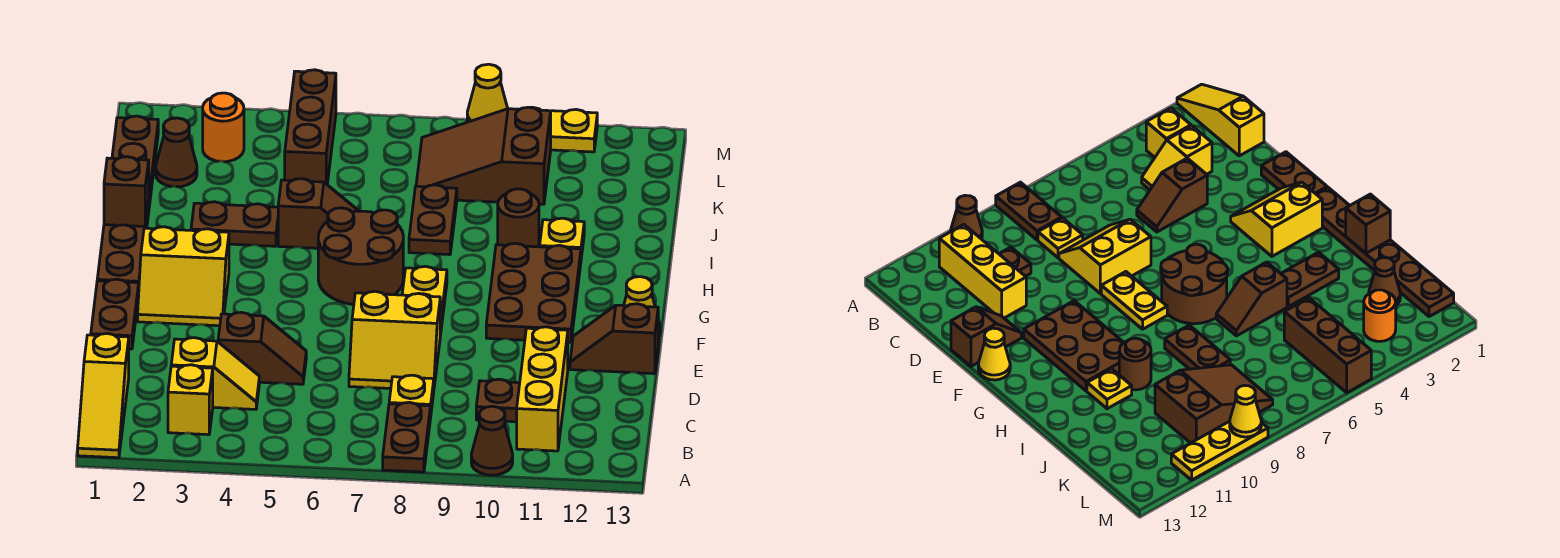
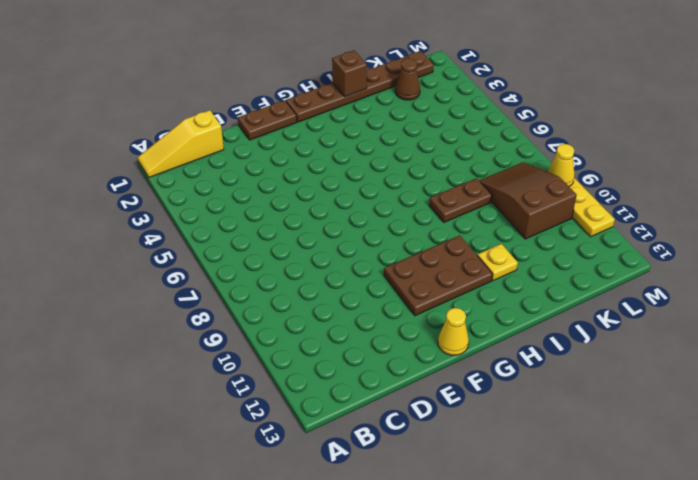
none -> brown 1x2 plate [383,402,431,472]
none -> brown 1x1 cone [471,406,513,475]
none -> yellow 1x1 brick [168,365,213,435]
none -> yellow 1x3 brick [517,327,568,451]

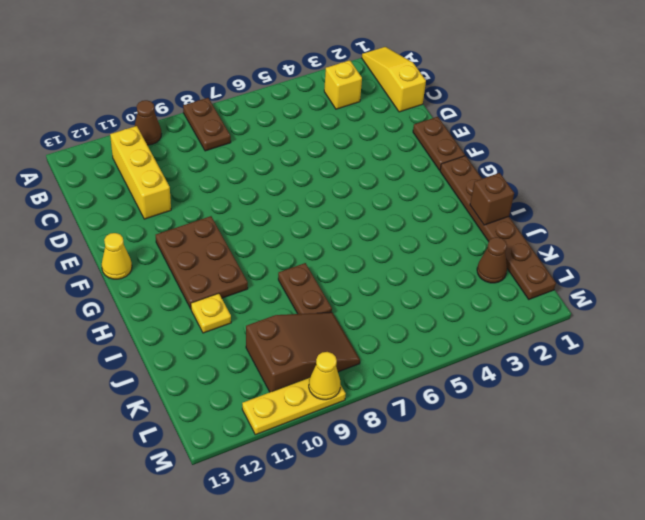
none -> yellow 1x2 slope [171,338,259,409]
none -> yellow 1x1 plate [389,375,434,411]
none -> brown 1x1 plate [476,379,520,422]
none -> brown 1x2 slope [218,312,306,384]

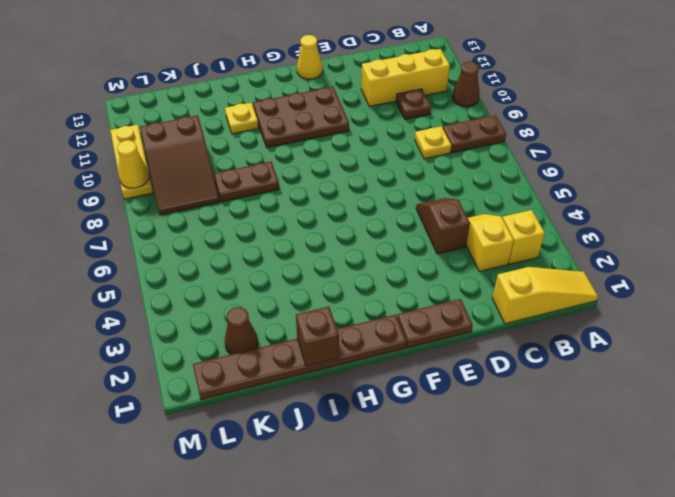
none -> yellow 2x2 slope [349,291,440,388]
none -> brown 1x2 slope [570,304,658,374]
none -> yellow 2x2 slope [138,227,229,326]
none -> yellow 1x2 plate [402,266,447,336]

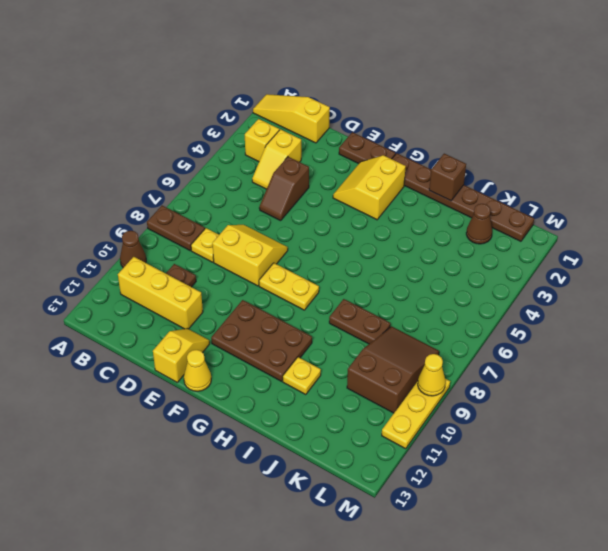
yellow 2x2 slope [212,225,288,286] -> yellow 2x2 slope turned to [349,291,440,388]
yellow 1x2 slope [153,328,210,382] -> brown 1x2 slope [570,304,658,374]
none -> brown 2x2 round brick [318,208,403,305]
none -> brown 1x2 plate [191,202,278,246]
none -> brown 1x2 slope [278,179,358,248]
none -> brown 1x1 round brick [498,189,539,247]

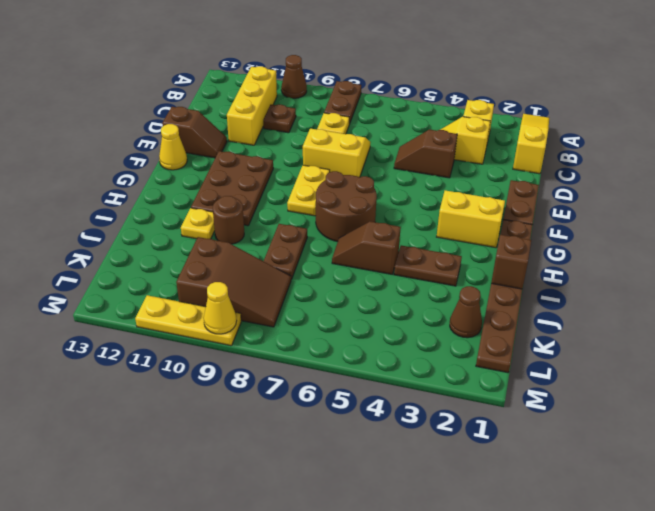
none -> brown 1x3 brick [285,70,336,184]
none -> orange 1x1 round brick [203,93,244,162]

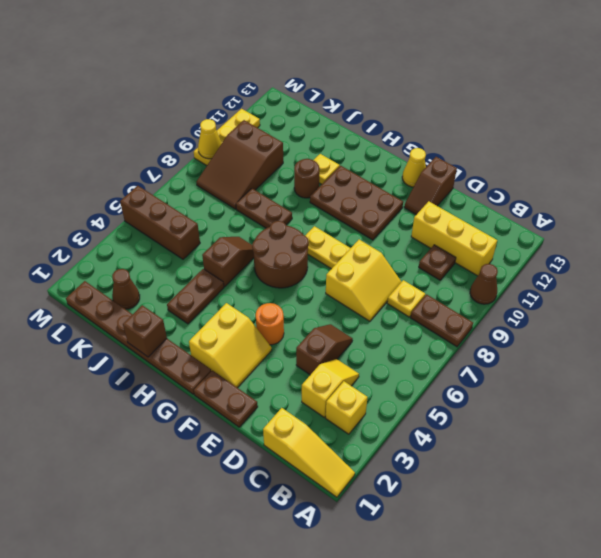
orange 1x1 round brick [256,303,284,345] -> orange 1x1 round brick moved to [203,93,244,162]

